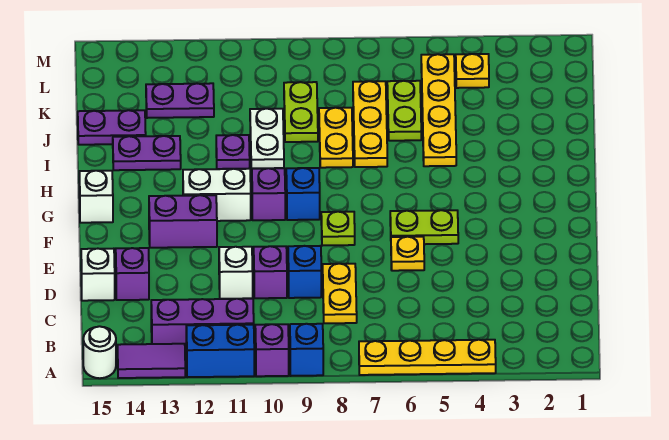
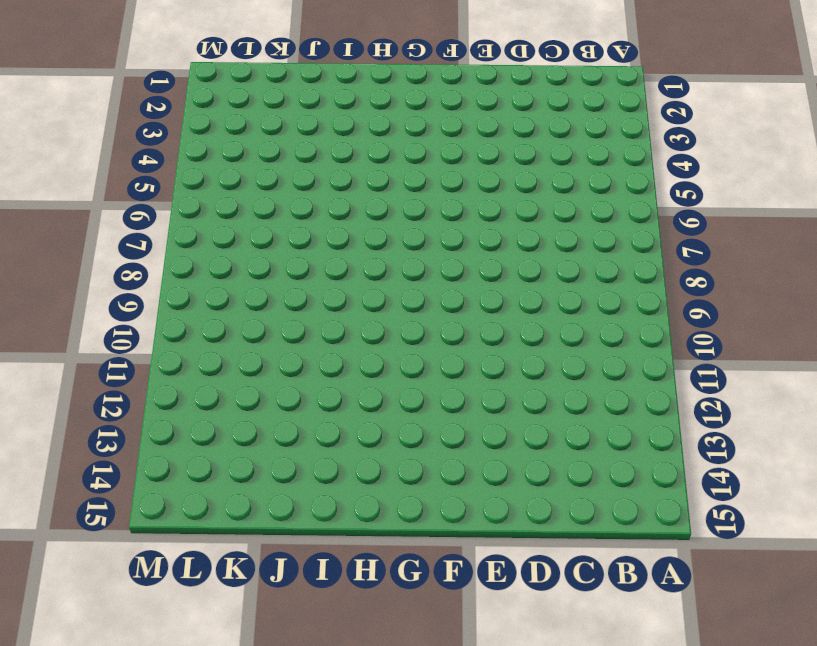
none -> yellow 1x4 plate [359,340,496,375]
none -> blue 1x1 brick [290,324,323,376]
none -> purple 1x1 brick [255,324,289,376]
none -> blue 1x2 brick [186,325,254,377]

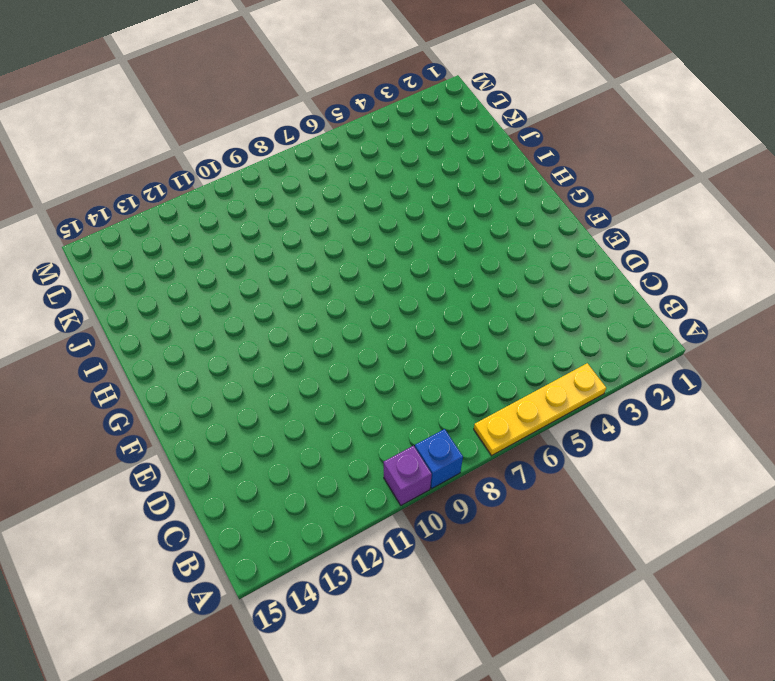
none -> blue 1x2 brick [186,325,254,377]
none -> purple 1x2 tile [118,344,185,378]
none -> white 1x1 round brick [83,326,116,378]
none -> purple 1x3 brick [151,299,254,351]

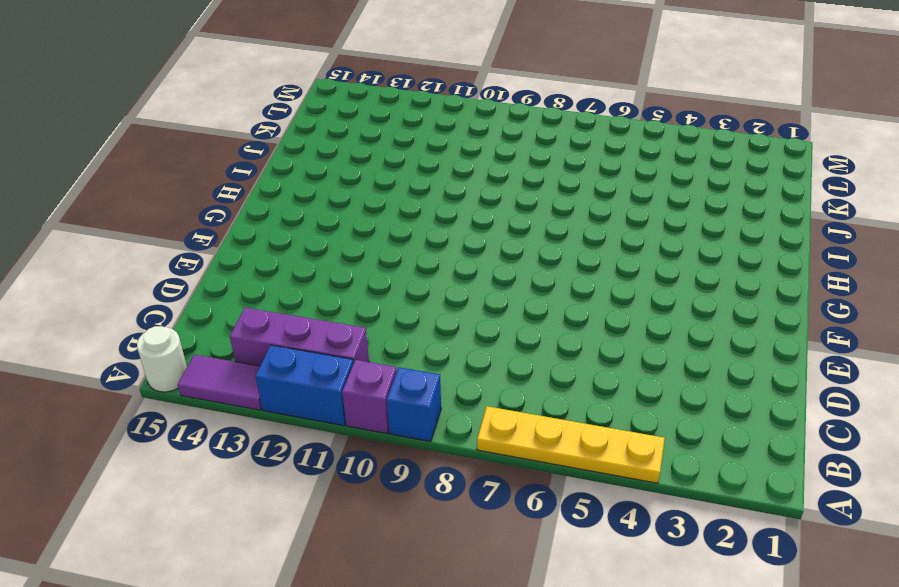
none -> yellow 1x2 plate [323,264,357,323]
none -> blue 1x1 brick [288,246,321,298]
none -> purple 1x1 brick [254,246,287,298]
none -> white 1x1 brick [219,247,253,299]

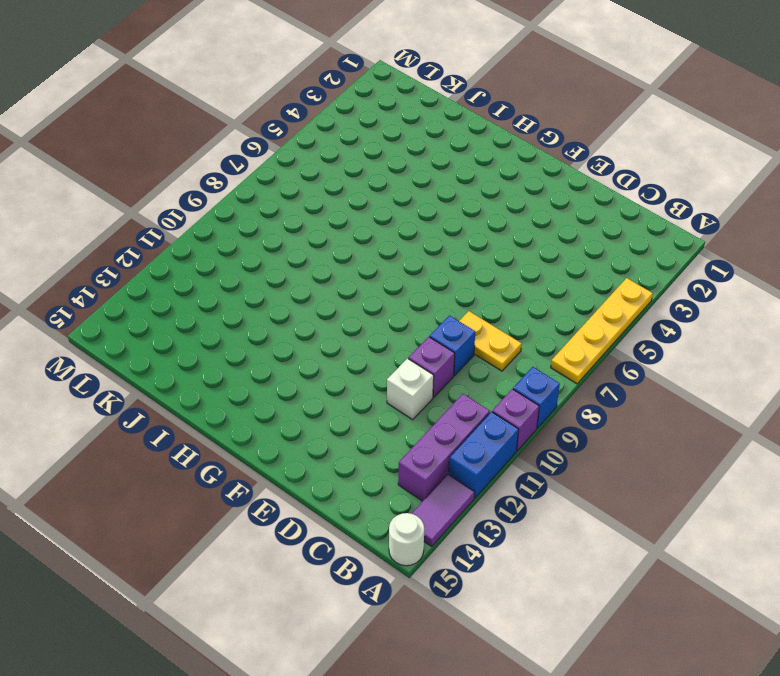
none -> purple 1x1 brick [116,248,149,300]
none -> white 1x1 brick [81,249,115,301]
none -> yellow 1x1 plate [391,237,424,271]
none -> lime 1x2 plate [390,210,458,244]

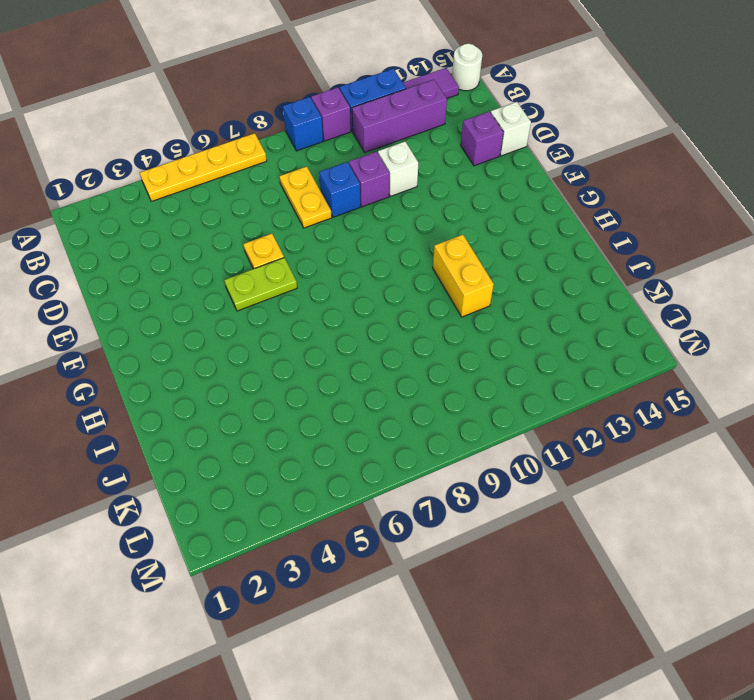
yellow 1x2 brick [433,235,494,317] -> purple 1x1 plate [216,135,250,169]
none -> lime 1x1 plate [321,212,355,246]
none -> purple 1x2 brick [149,195,217,248]
none -> blue 1x1 brick [286,168,320,220]
none -> purple 1x1 brick [252,168,285,220]

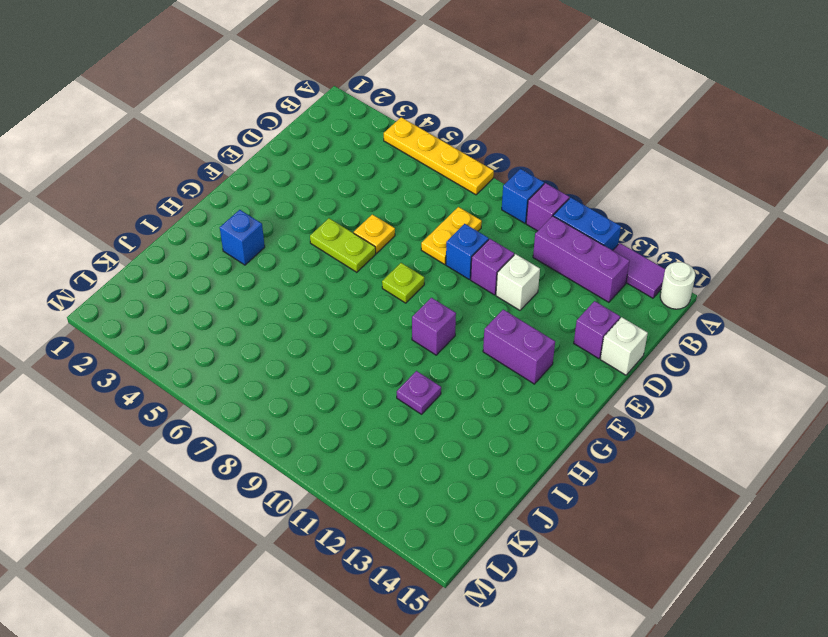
blue 1x1 brick [220,210,265,265] -> blue 1x1 brick moved to [286,168,320,220]
none -> white 1x2 brick [183,169,251,221]
none -> white 1x1 brick [79,171,113,223]
none -> yellow 1x4 plate [421,54,456,166]
none -> yellow 1x3 plate [353,81,387,167]

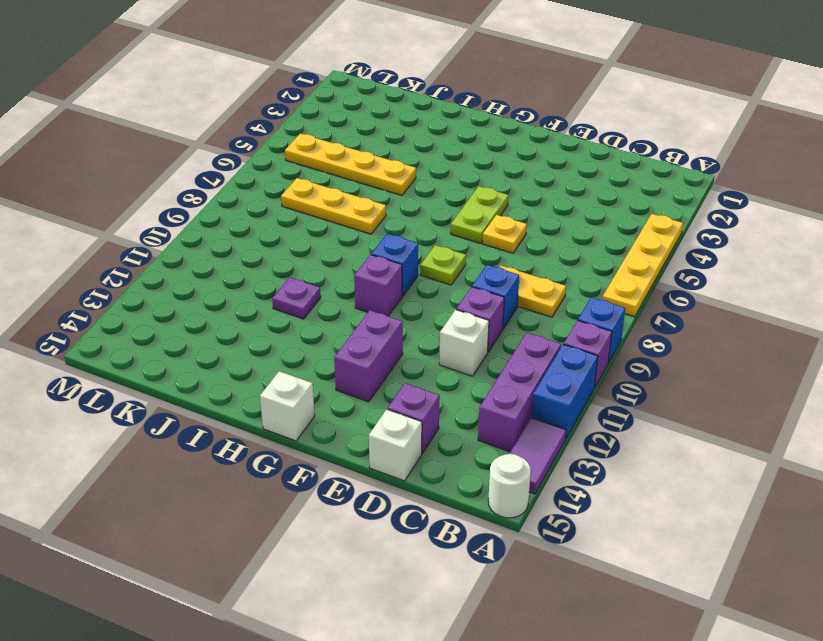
none -> white 1x2 brick [183,169,251,221]
none -> yellow 1x2 plate [319,108,353,168]
none -> white 1x2 plate [250,109,284,168]
none -> purple 1x2 plate [113,136,181,170]

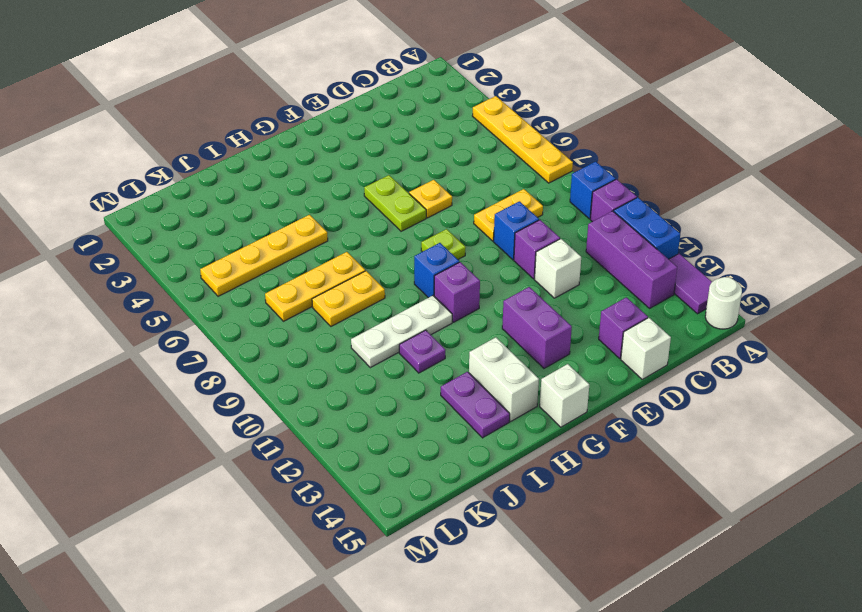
white 1x3 plate [351,296,452,368] -> white 1x2 plate [250,109,284,168]
white 1x2 brick [469,337,539,421] -> white 1x2 brick moved to [183,169,251,221]
none -> lime 1x2 plate [387,81,421,141]
none -> lime 1x2 plate [284,82,318,142]
none -> purple 1x2 plate [78,110,146,145]
none -> purple 1x2 plate [146,83,214,118]

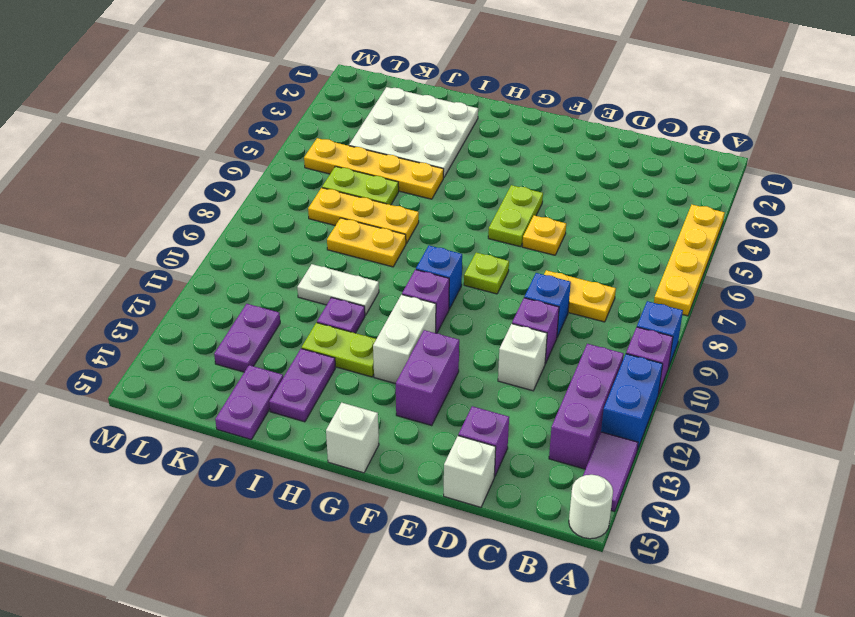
lime 1x2 plate [302,323,376,377] -> lime 1x2 plate moved to [284,82,318,142]
white 3x3 plate [349,87,478,178] -> none
none -> yellow 1x1 plate [456,54,489,88]

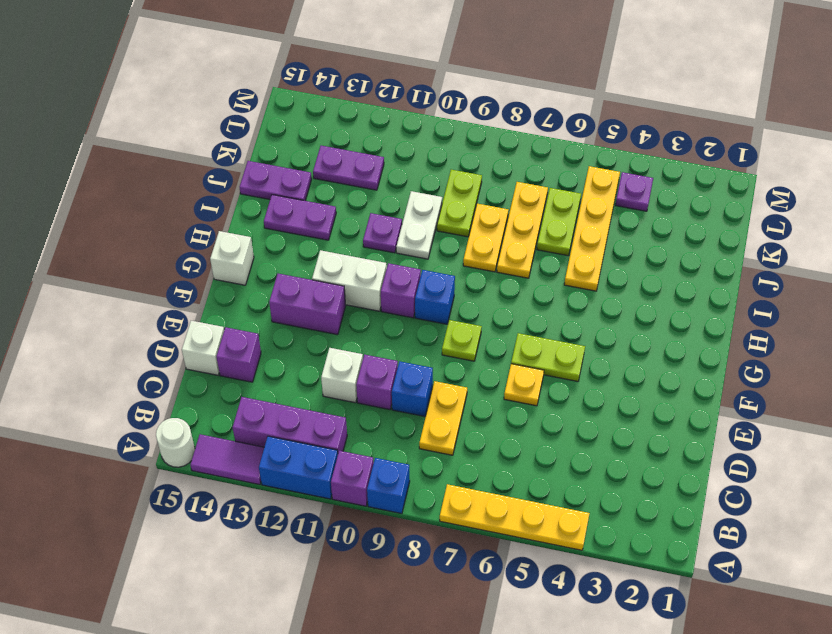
purple 1x1 plate [616,172,653,211] -> yellow 1x1 plate [456,54,489,88]

